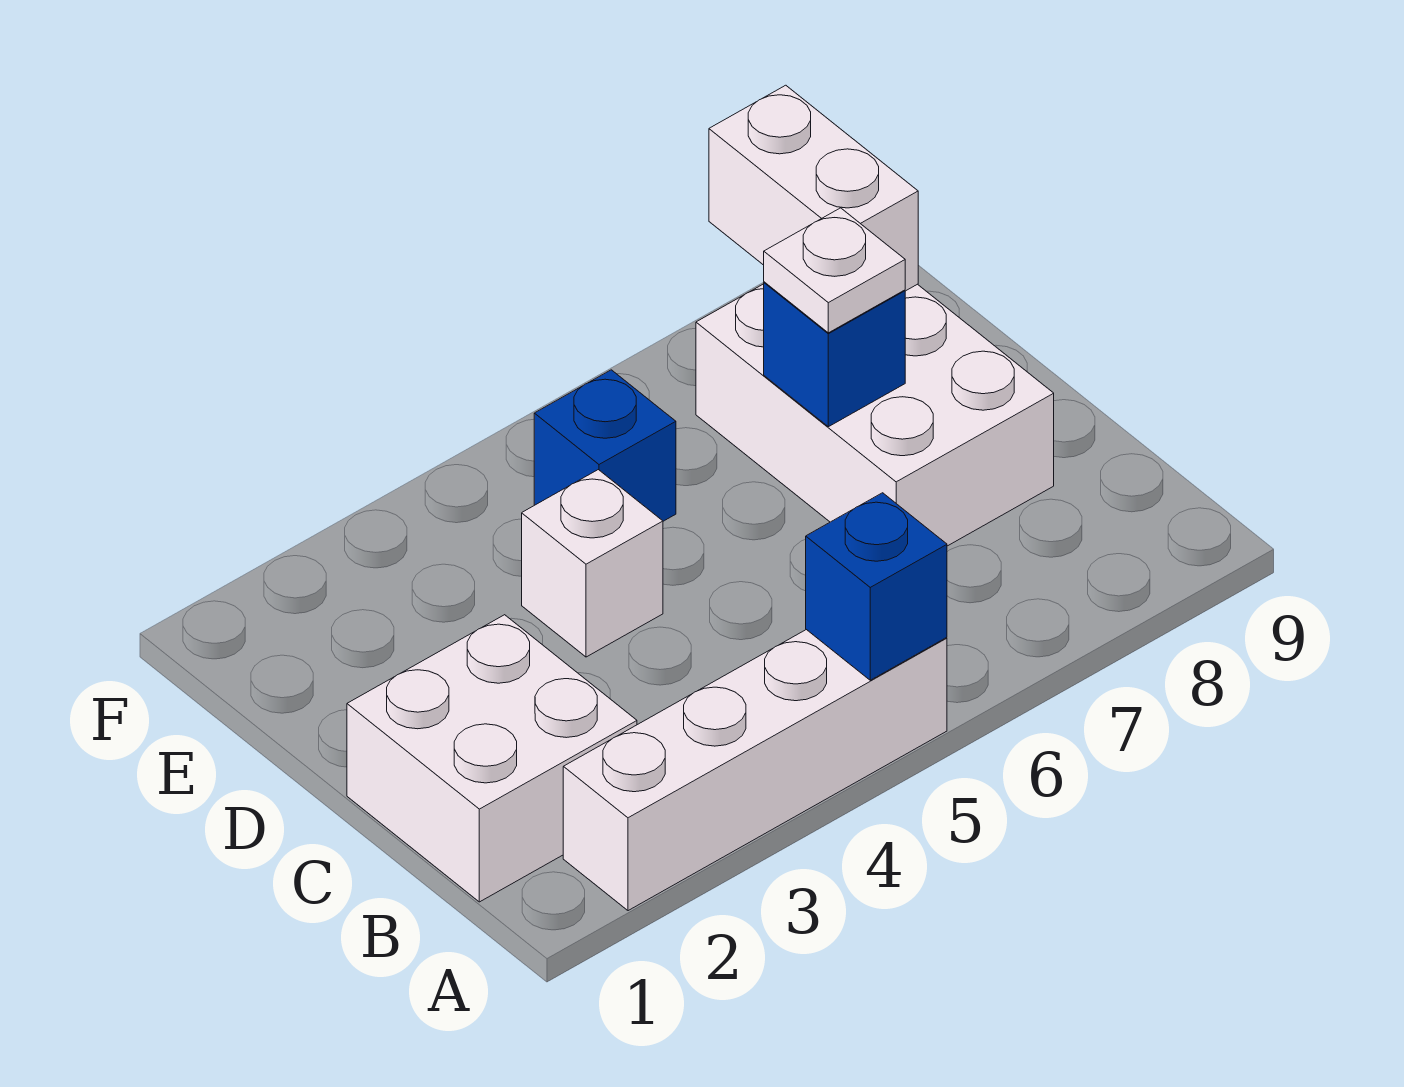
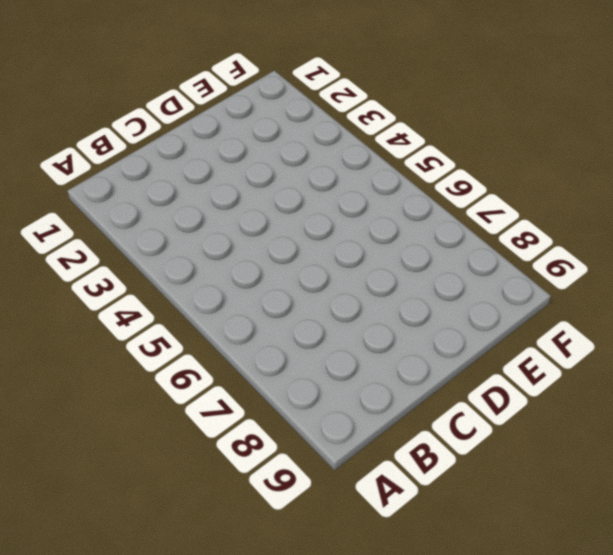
none -> white 1x4 brick [563,630,947,911]
none -> white 2x2 brick [347,615,637,902]

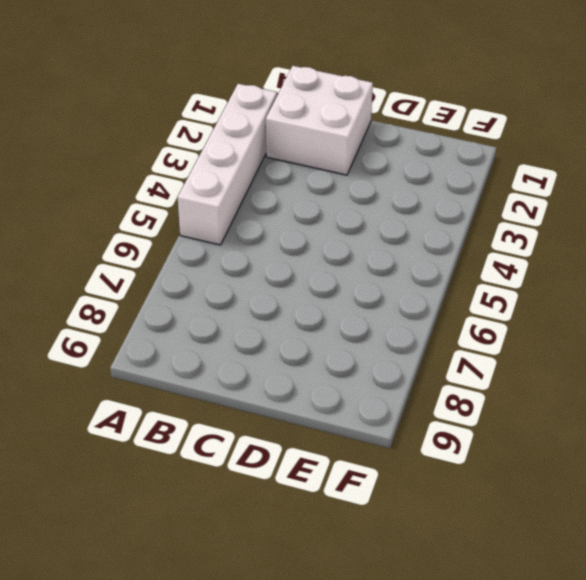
none -> white 2x3 brick [696,284,1054,546]
none -> white 1x1 brick [522,470,663,657]

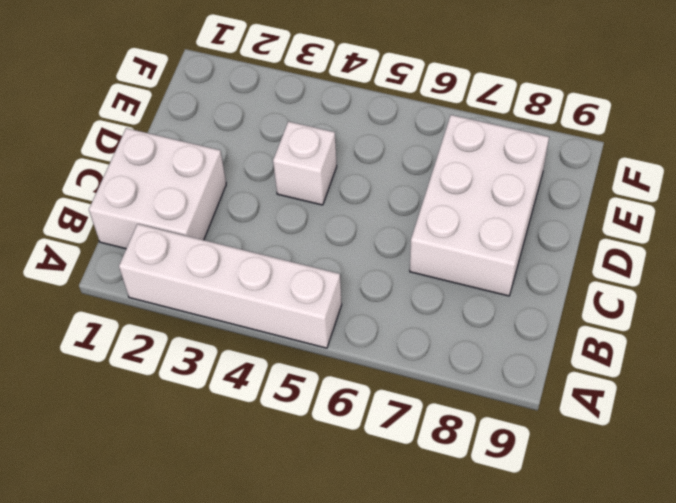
none -> blue 1x1 brick [534,370,676,521]
none -> blue 1x1 brick [806,493,947,680]

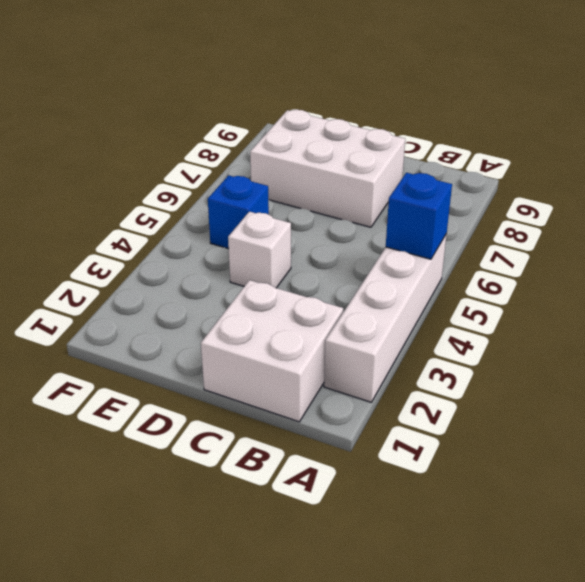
none -> blue 1x1 brick [764,282,905,427]
none -> white 1x2 brick [709,85,918,291]

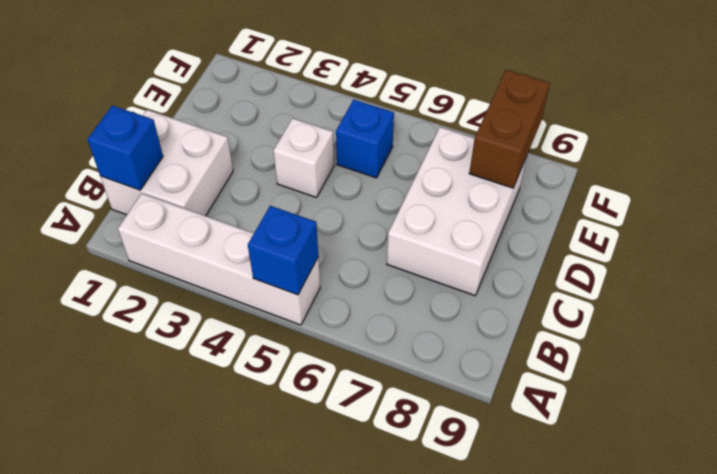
blue 1x1 brick [87,106,163,190] -> blue 1x1 brick moved to [764,282,905,427]
brown 1x2 brick [469,70,550,188] -> white 1x2 brick [709,85,918,291]
none -> white 1x1 plate [764,208,905,333]

